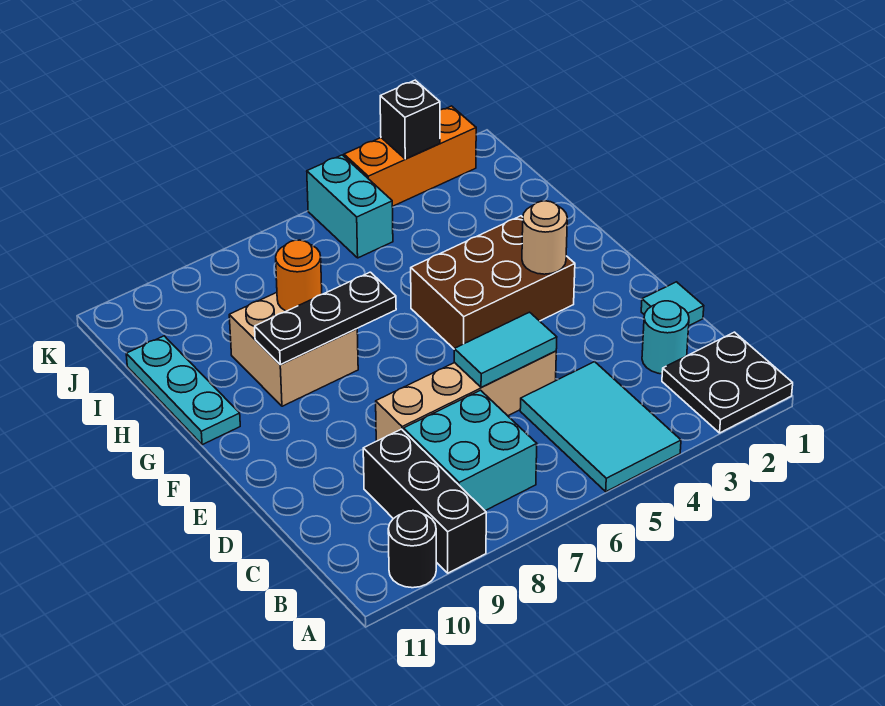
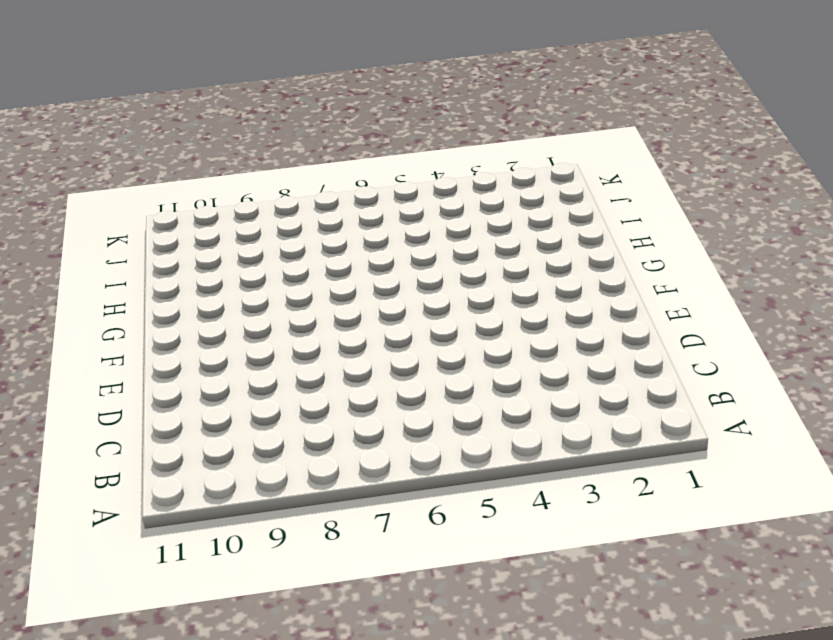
none -> black 2x2 plate [662,332,793,433]
none -> cyan 2x3 tile [520,362,681,492]
none -> black 1x3 brick [363,429,486,573]

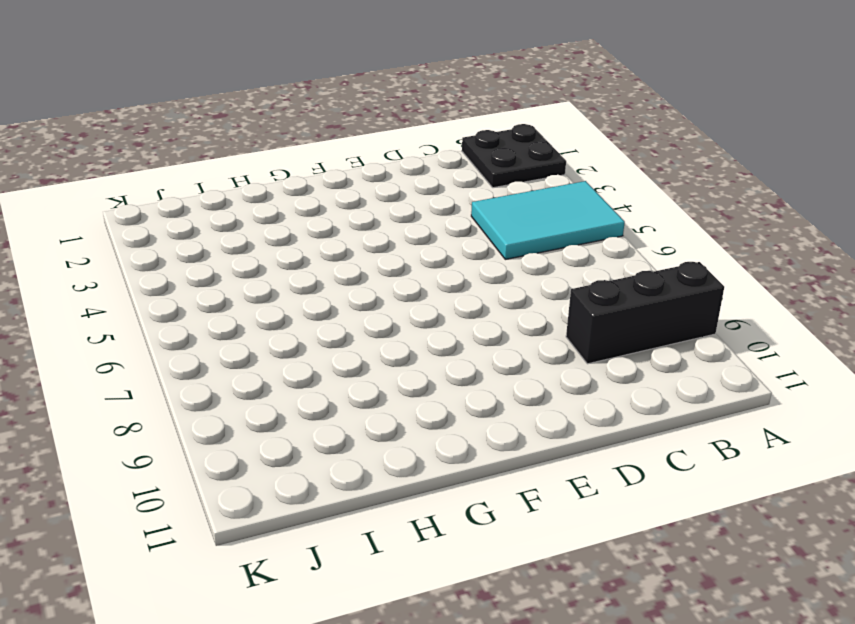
none -> black 1x1 round brick [388,511,436,588]
none -> cyan 2x2 brick [403,390,537,511]
none -> cyan 1x1 round brick [642,301,689,374]

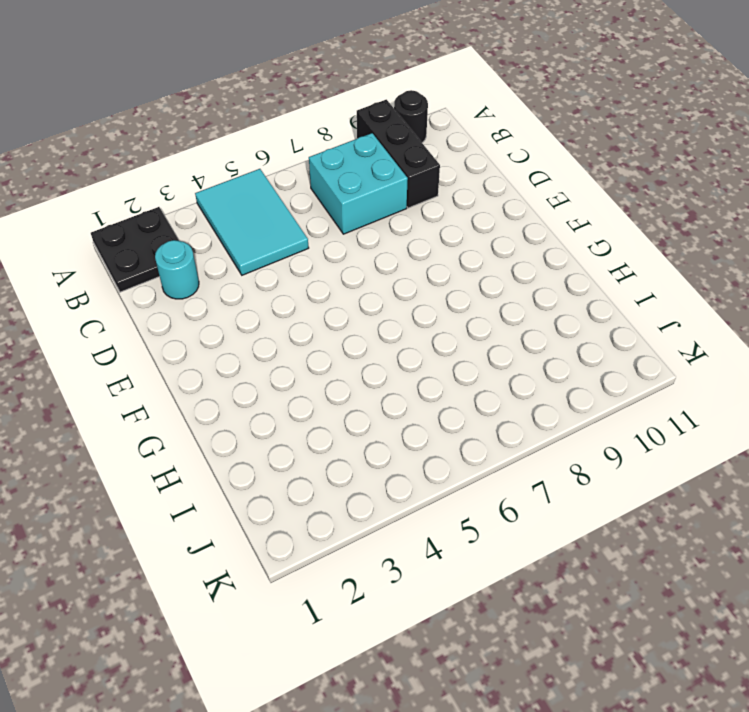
none -> cyan 1x1 tile [641,282,704,326]
none -> tan 1x4 brick [376,351,556,441]
none -> brown 2x3 brick [411,216,575,349]

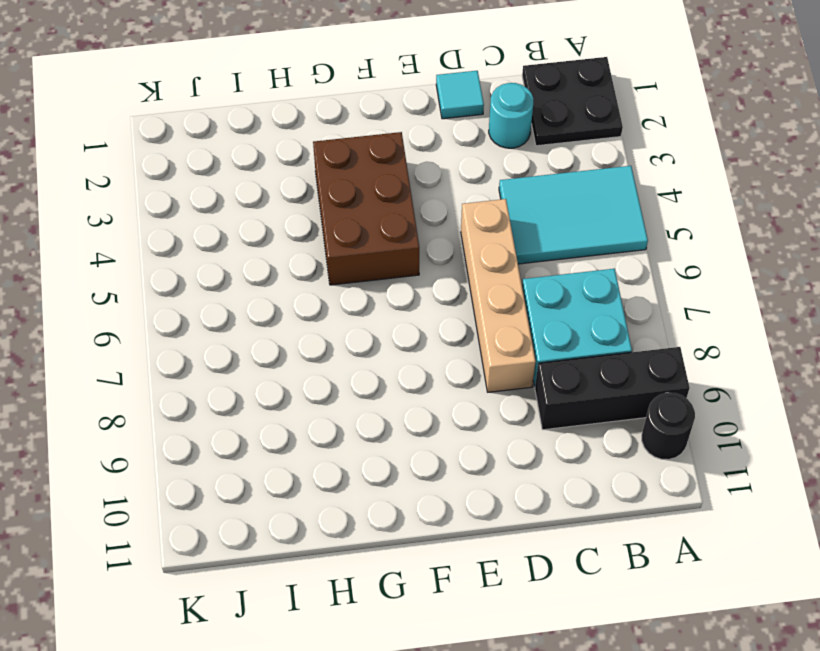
none -> tan 2x2 brick [229,292,358,406]
none -> cyan 1x3 plate [126,336,240,445]
none -> cyan 1x2 brick [307,155,393,258]

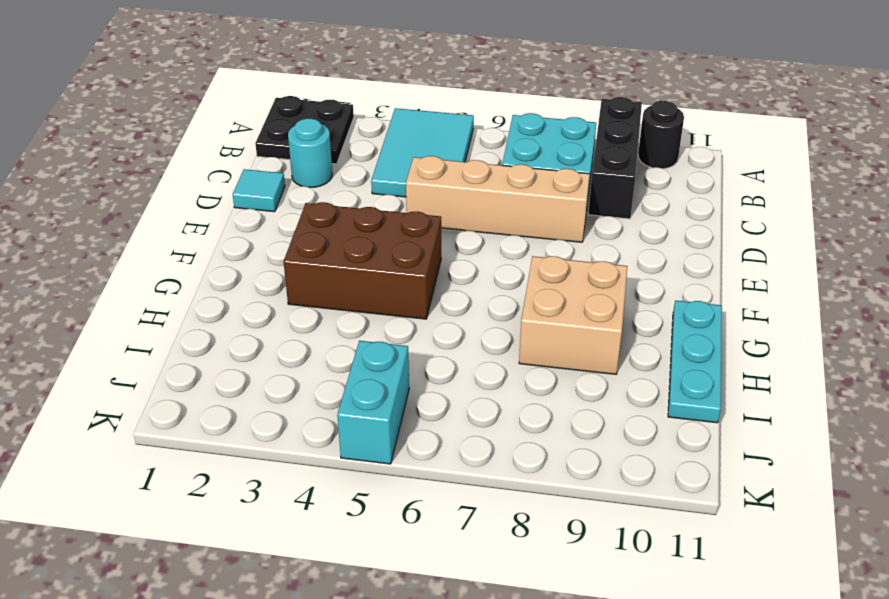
none -> orange 1x3 brick [344,106,476,207]
none -> cyan 1x2 tile [454,312,557,388]
none -> tan 1x1 round brick [522,201,567,274]

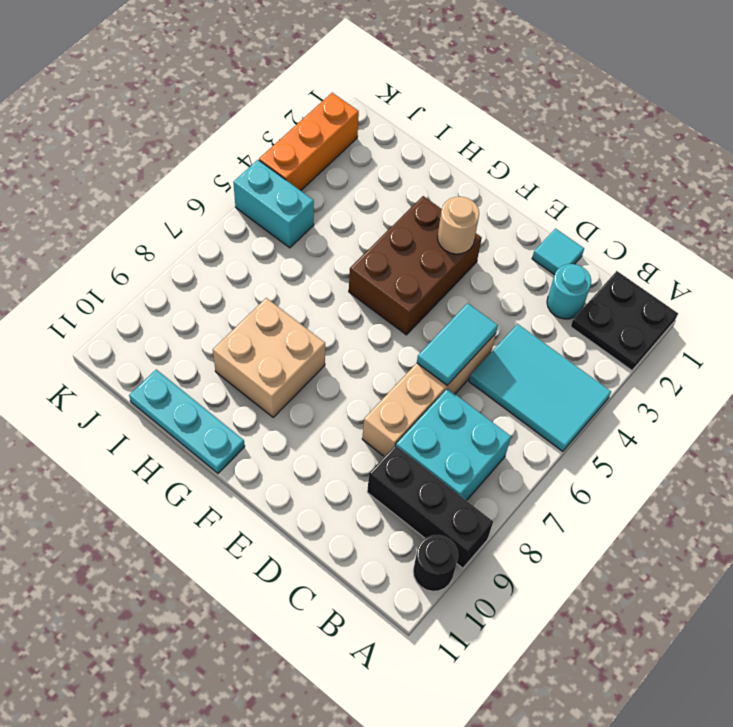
none -> black 1x3 plate [255,272,396,365]
none -> orange 1x1 round brick [276,240,322,311]
none -> black 1x1 brick [380,80,440,159]

